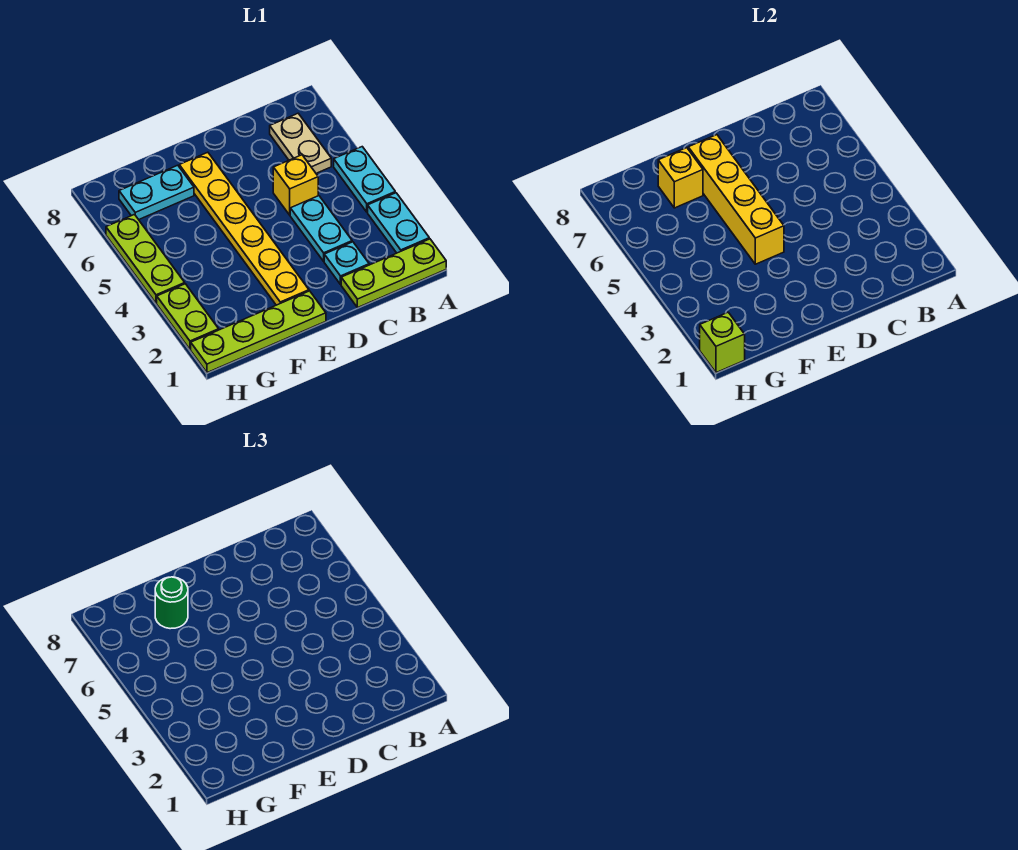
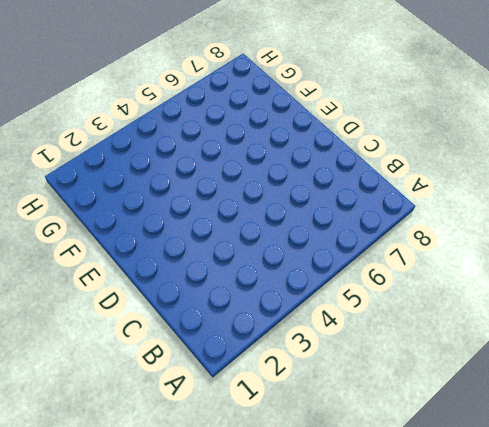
none -> lime 1x3 plate [341,239,446,308]
none -> cyan 1x2 plate [368,193,429,253]
none -> cyan 1x2 plate [334,147,395,212]

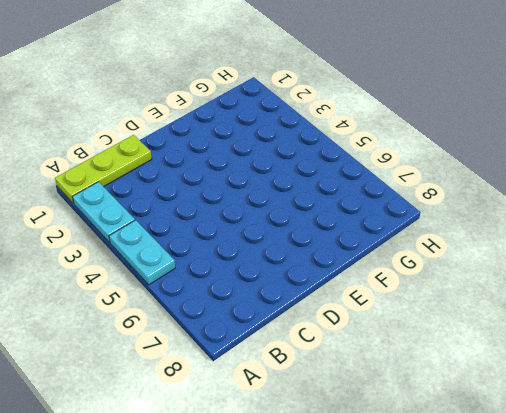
none -> tan 1x2 plate [270,113,331,173]
none -> cyan 1x1 plate [324,242,369,285]
none -> cyan 1x2 plate [290,196,352,261]

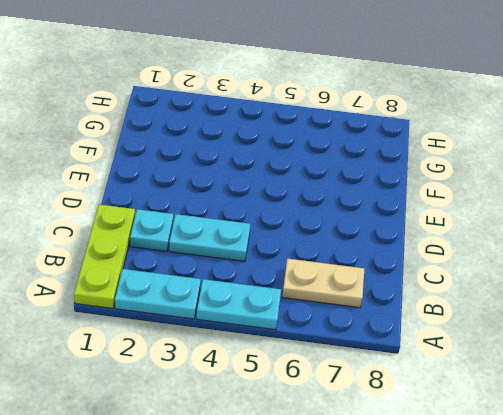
none -> yellow 1x1 brick [273,155,318,215]
none -> lime 1x4 plate [191,291,326,373]
none -> yellow 1x6 plate [179,152,309,305]

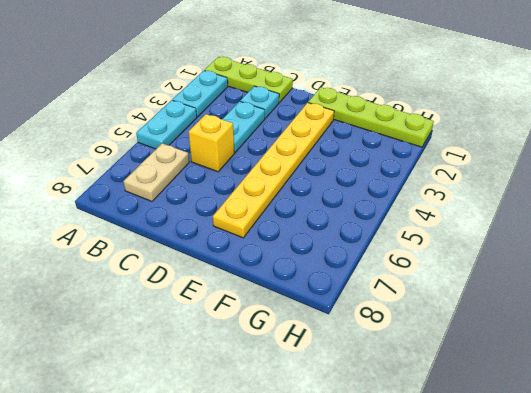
none -> cyan 1x2 plate [119,165,194,220]
none -> lime 1x2 plate [157,284,219,349]
none -> lime 1x3 plate [106,215,185,303]

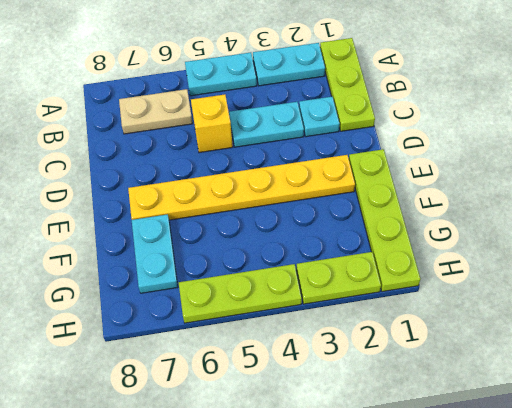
none -> yellow 1x4 brick [688,135,784,264]
none -> yellow 1x1 brick [658,148,703,208]
none -> lime 1x1 brick [700,312,745,373]

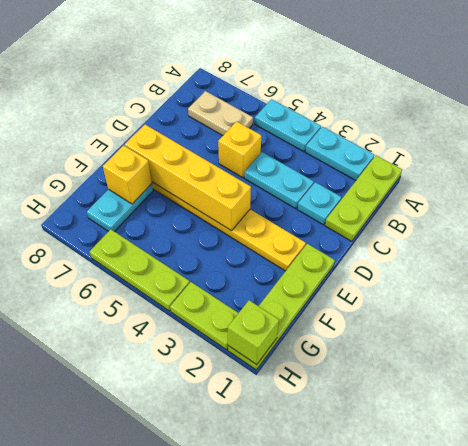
none -> green 1x1 round brick [155,577,188,629]

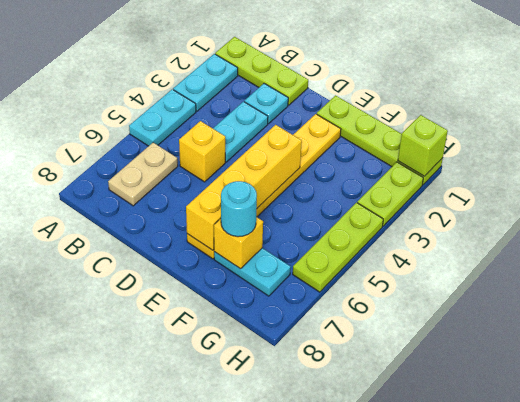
cyan 1x1 round brick [221,181,257,237] -> green 1x1 round brick [155,577,188,629]

